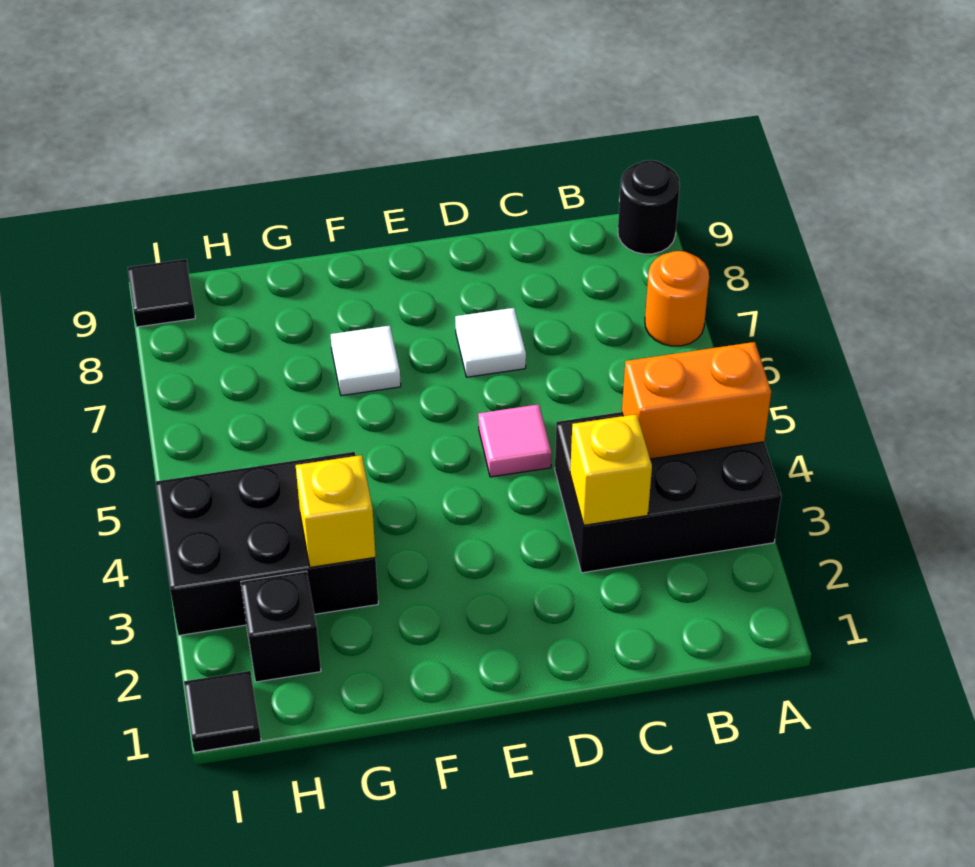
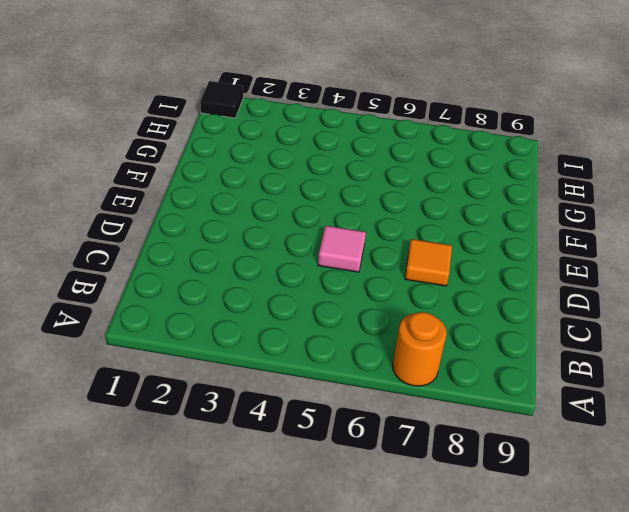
orange 1x1 tile [405,239,452,286] -> white 1x1 tile [455,308,526,377]
none -> black 2x3 brick [555,412,781,573]
none -> black 1x1 round brick [618,160,680,254]
none -> white 1x1 tile [330,326,401,396]

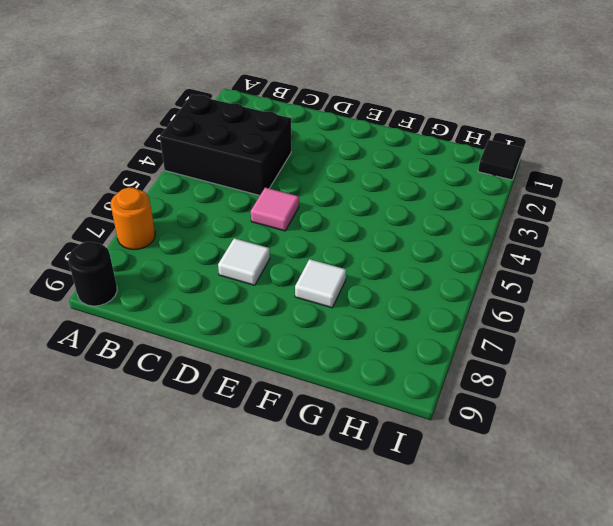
none -> black 2x3 brick [156,452,378,636]
none -> black 1x1 brick [241,571,321,682]
none -> black 1x1 tile [128,259,195,327]

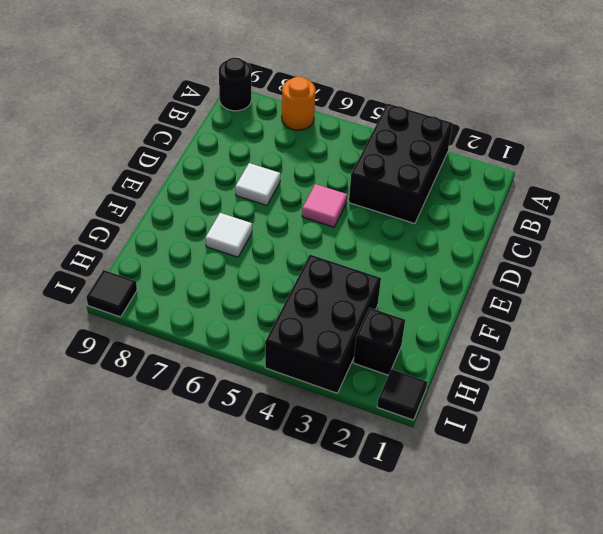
none -> orange 1x2 brick [622,342,771,459]
none -> yellow 1x1 brick [570,414,652,525]
none -> yellow 1x1 brick [296,455,376,567]

